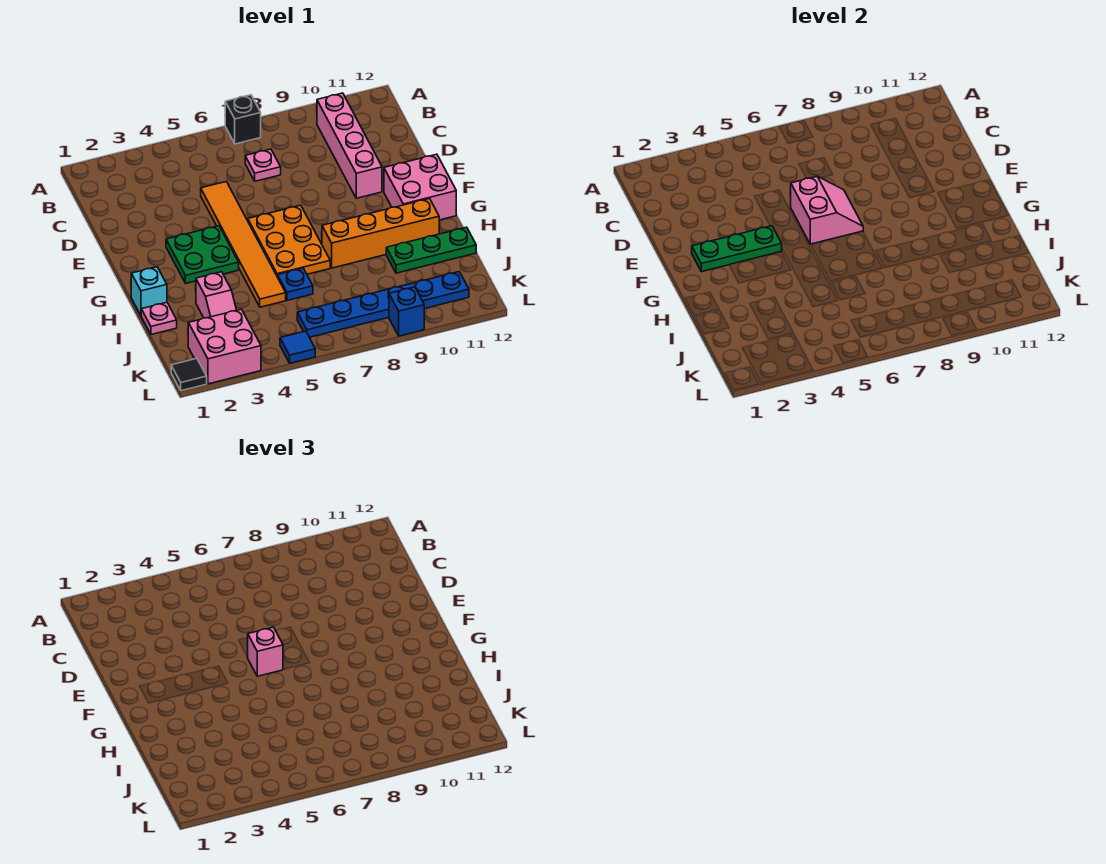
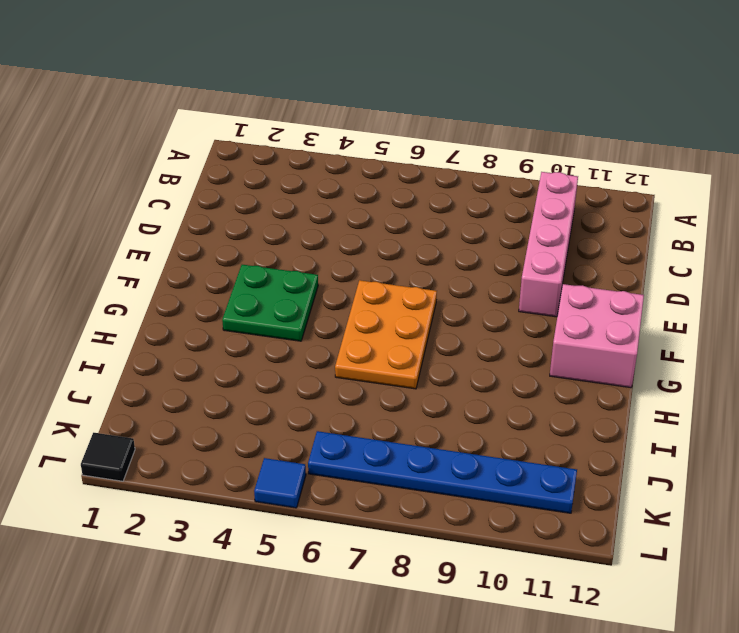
none -> black 1x1 brick [225,95,261,144]
none -> pink 1x1 plate [245,149,281,181]
none -> orange 1x6 tile [201,182,286,307]

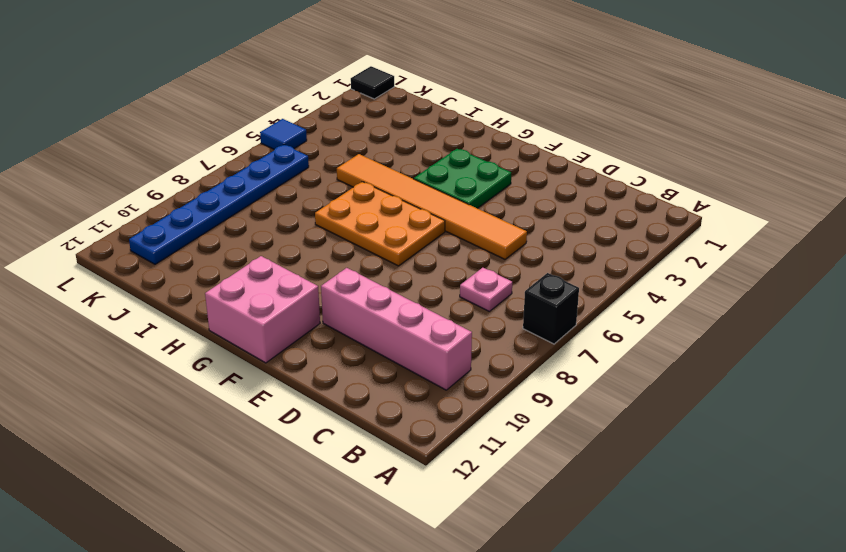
none -> cyan 1x1 brick [131,267,167,315]
none -> orange 1x4 brick [322,199,439,268]
none -> pink 1x1 plate [141,302,177,335]

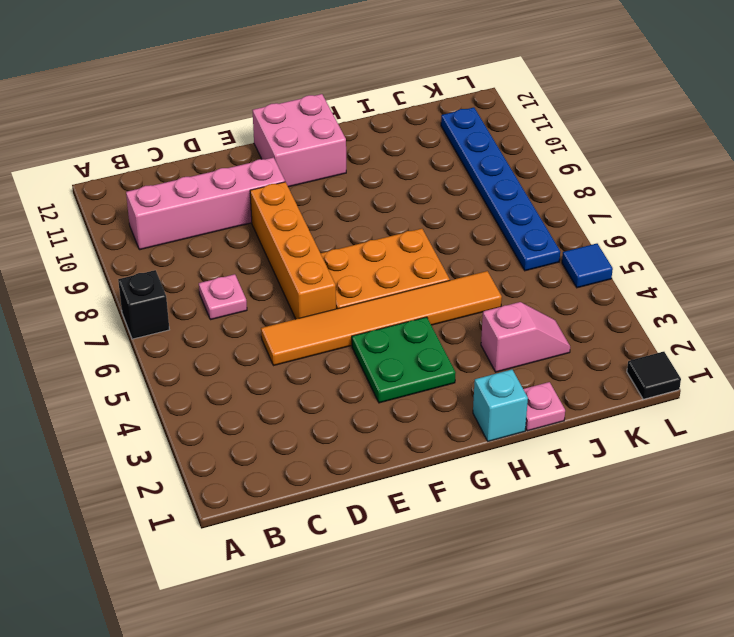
orange 1x4 brick [250,182,336,319] -> orange 1x4 brick moved to [322,199,439,268]
none -> blue 1x1 plate [278,268,313,300]
none -> green 1x3 plate [386,227,476,273]
none -> pink 2x2 brick [188,309,261,384]

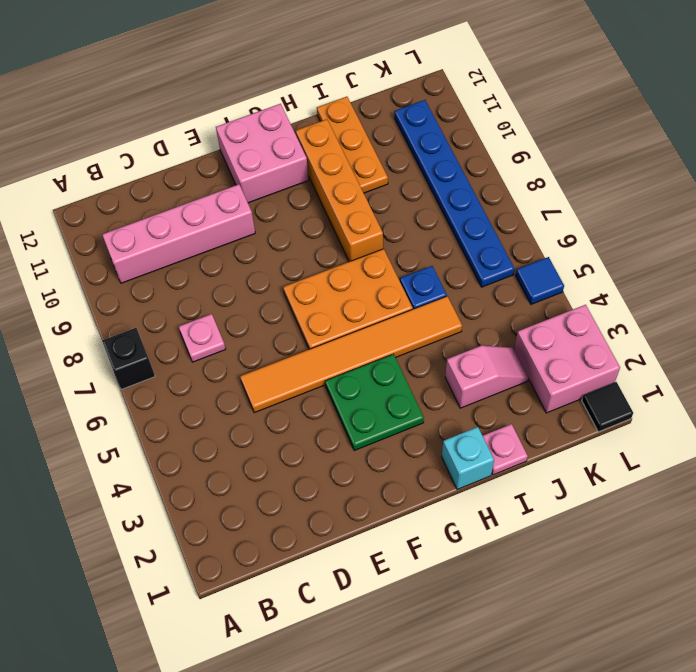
orange 1x3 plate [317,97,388,193] -> green 1x3 plate [386,227,476,273]
none -> blue 1x1 brick [389,287,424,336]
none -> pink 2x2 slope [791,176,863,244]
none -> green 1x3 plate [692,226,782,272]

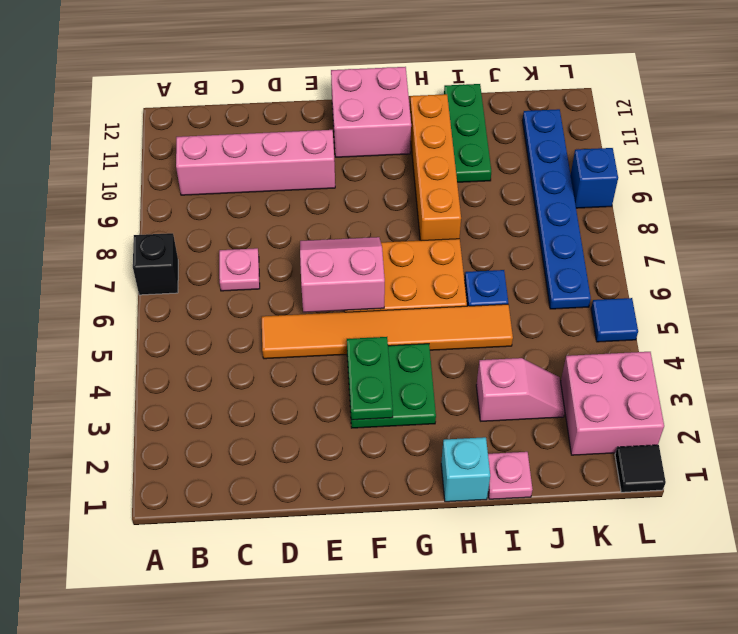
green 1x2 plate [347,337,393,420] -> green 1x3 plate [692,226,782,272]
none -> pink 1x1 brick [248,627,283,676]

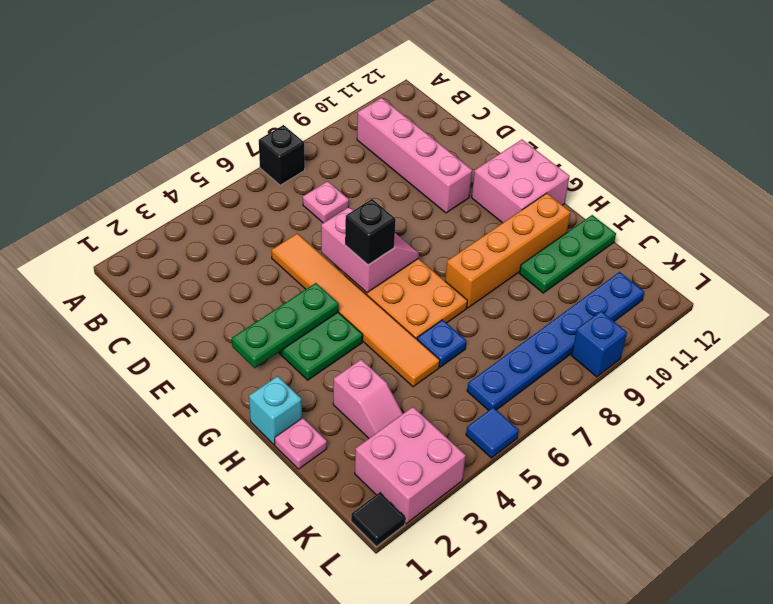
black 1x1 brick [345,199,396,265] -> pink 1x1 brick [248,627,283,676]

